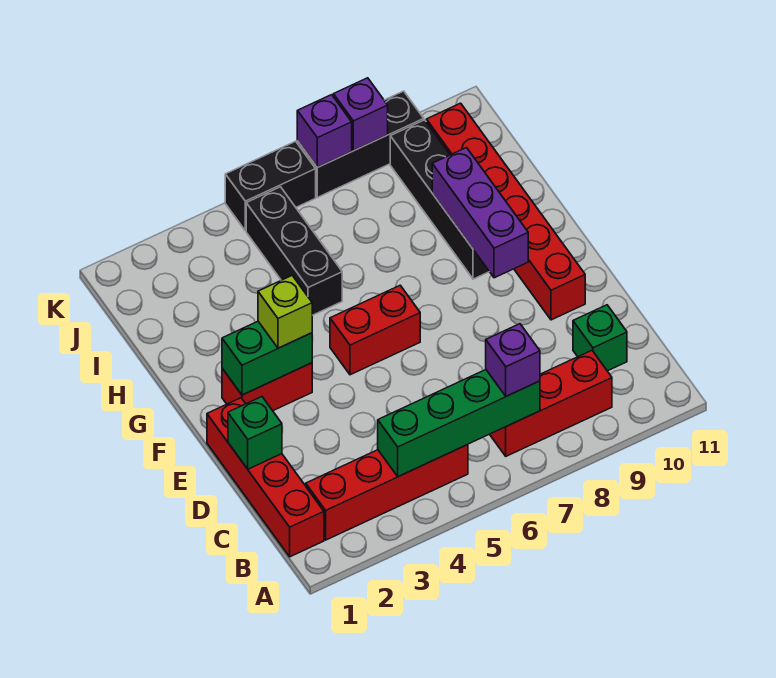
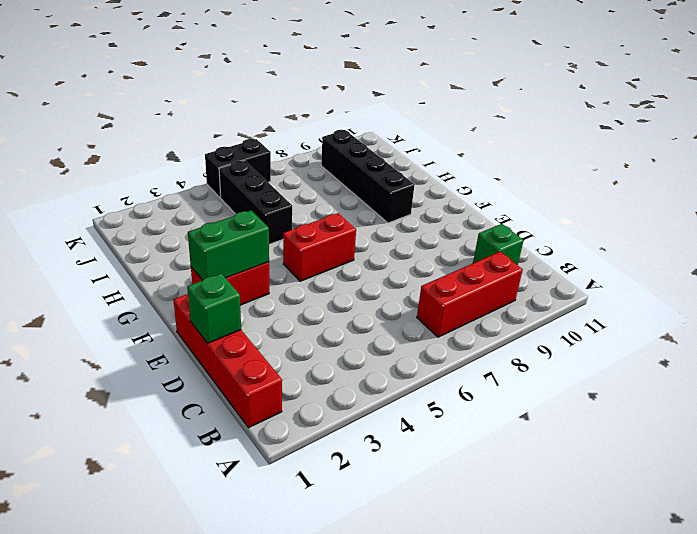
none -> red 1x4 brick [306,445,468,540]
none -> red 1x6 brick [426,103,585,320]
none -> black 1x3 brick [297,91,424,197]

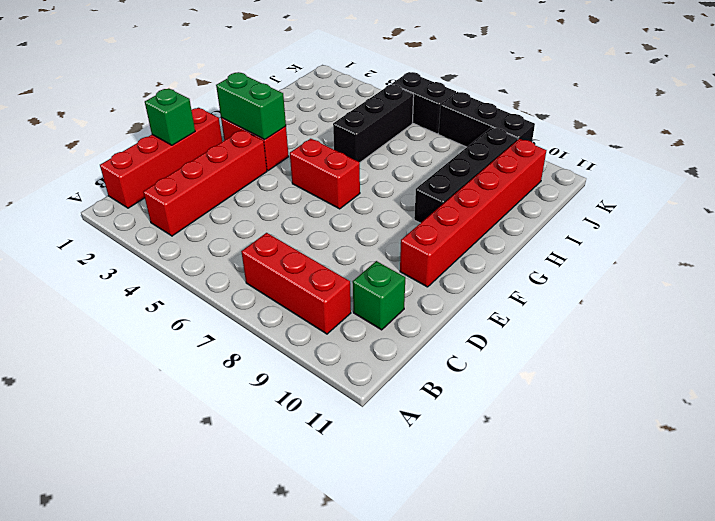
red 1x4 brick [143,130,267,236] -> red 1x4 brick turned to [306,445,468,540]
none -> green 1x4 brick [378,370,540,477]
none -> purple 1x3 brick [432,148,528,278]
none -> purple 1x1 brick [297,95,352,167]

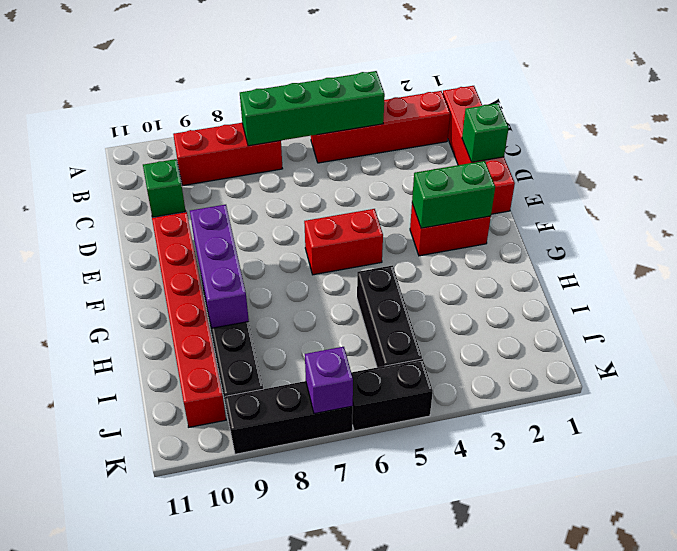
none -> purple 1x1 brick [333,78,388,151]
none -> purple 1x1 brick [486,324,540,396]
none -> lime 1x1 brick [258,276,312,348]

